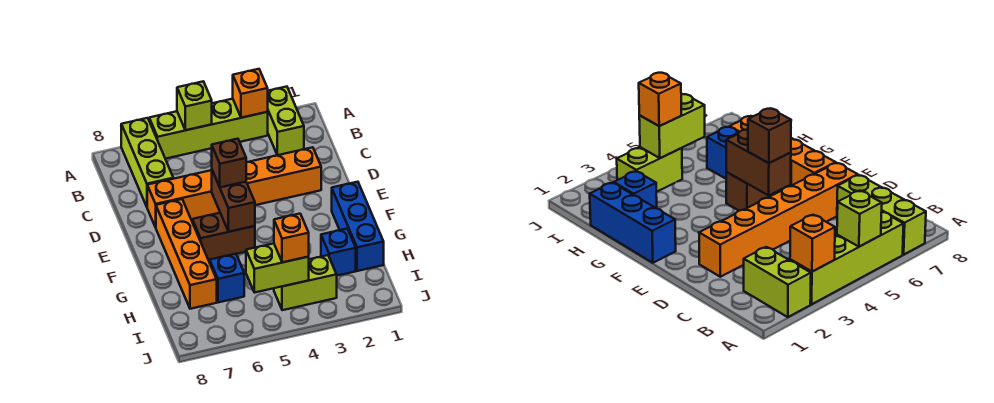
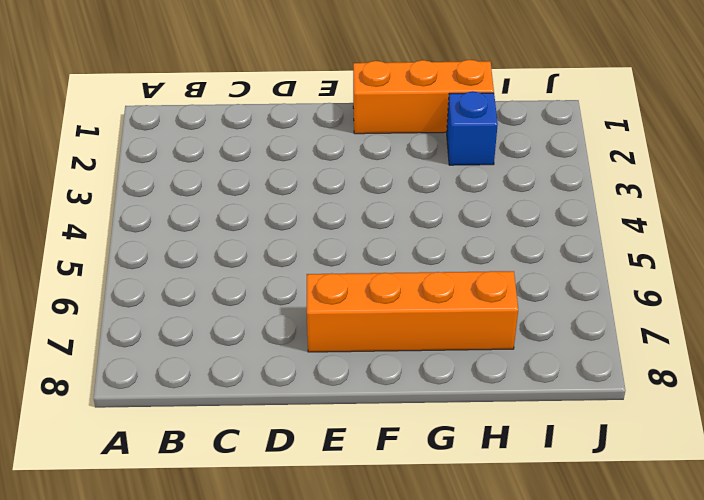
orange 1x3 brick [353,60,494,134] -> blue 1x3 brick [332,182,384,271]
none -> lime 1x2 brick [268,87,304,155]
none -> lime 1x4 brick [149,99,268,159]
none -> lime 1x3 brick [121,118,173,207]

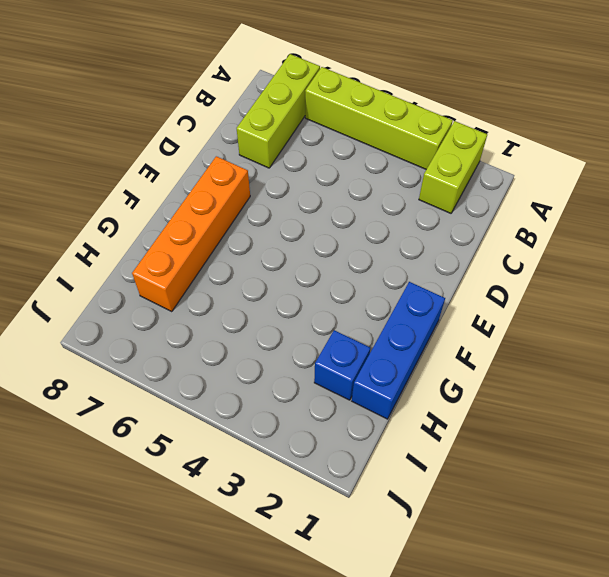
none -> orange 1x6 brick [147,147,321,227]
none -> brown 1x2 brick [192,213,255,260]
none -> blue 1x1 brick [210,254,244,302]

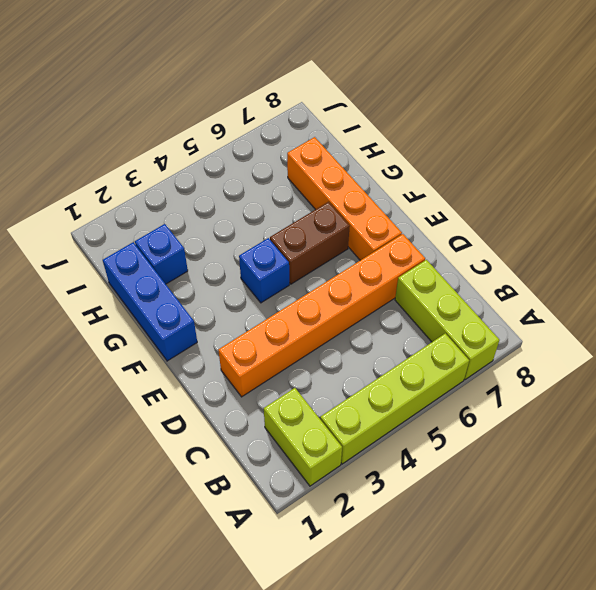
blue 1x1 brick [239,238,289,303] -> blue 1x1 brick moved to [210,254,244,302]
none -> lime 1x2 brick [274,255,337,310]
none -> orange 1x1 brick [233,69,268,118]
none -> lime 1x1 brick [177,81,212,130]

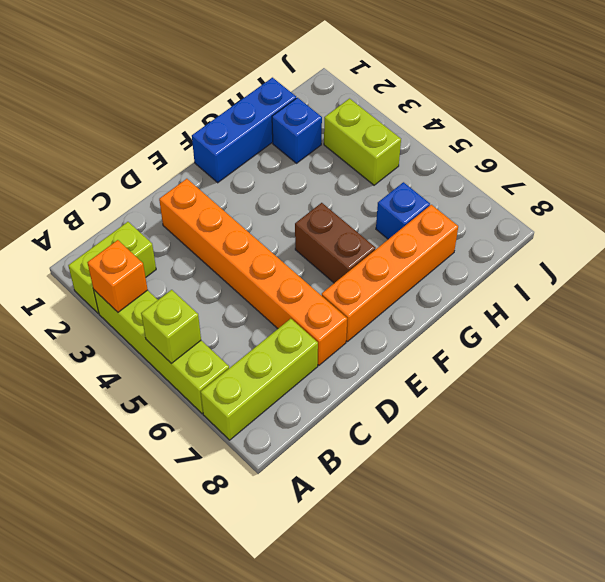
none -> brown 1x2 brick [212,171,255,232]
none -> lime 1x2 brick [246,243,309,293]
none -> brown 1x1 brick [212,139,246,187]

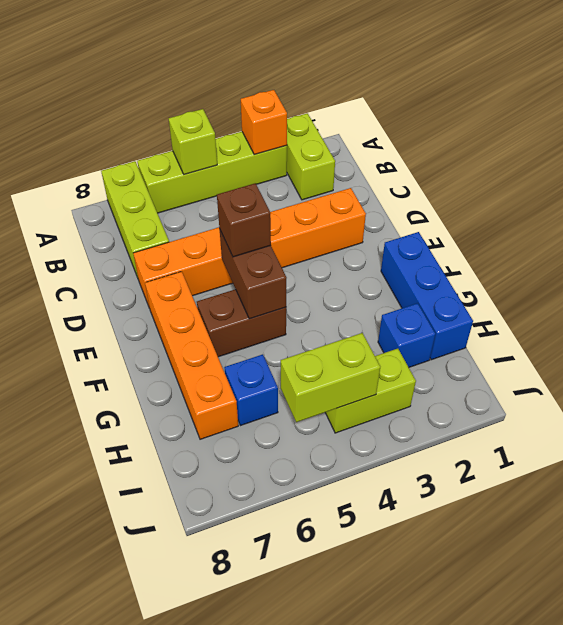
none -> orange 1x1 brick [274,214,309,262]

